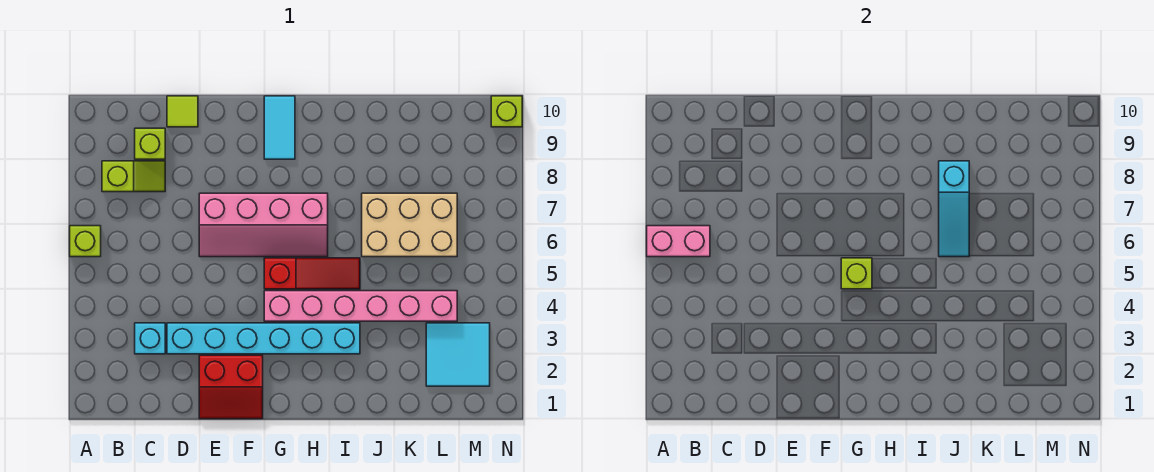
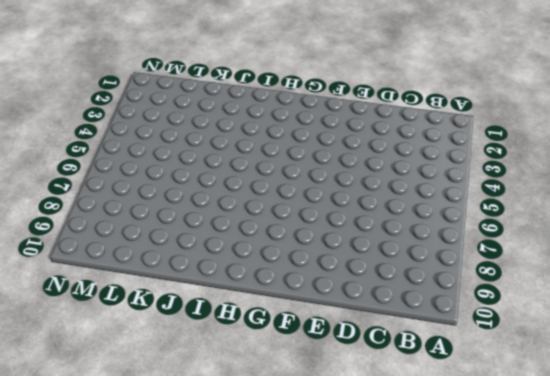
none -> lime 1x1 brick [70,226,101,257]
none -> lime 1x2 slope [102,161,165,192]
none -> cyan 1x1 brick [135,323,165,354]

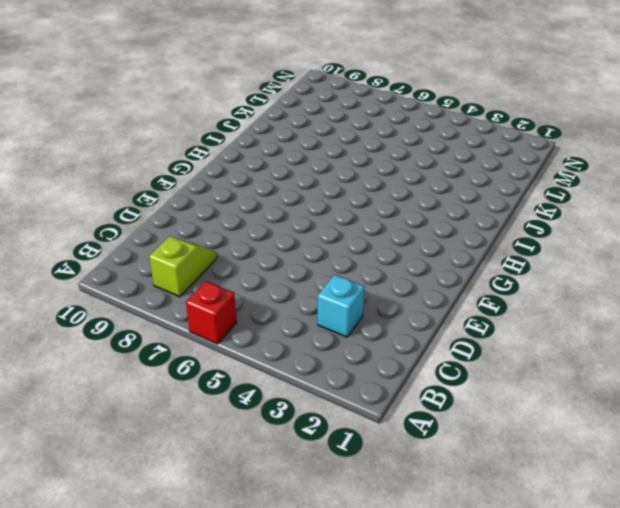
red 1x1 brick [186,281,237,344] -> lime 1x1 brick [70,226,101,257]
none -> lime 1x1 brick [135,128,165,159]
none -> cyan 1x6 brick [167,323,360,354]
none -> lime 1x1 tile [167,96,198,127]

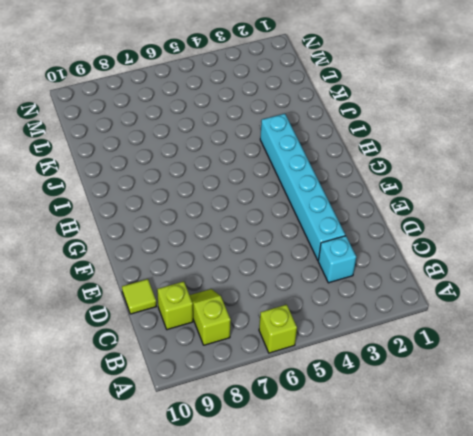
none -> red 2x2 slope [199,355,263,419]
none -> pink 2x4 slope [199,193,328,257]
none -> pink 1x6 brick [264,291,457,321]

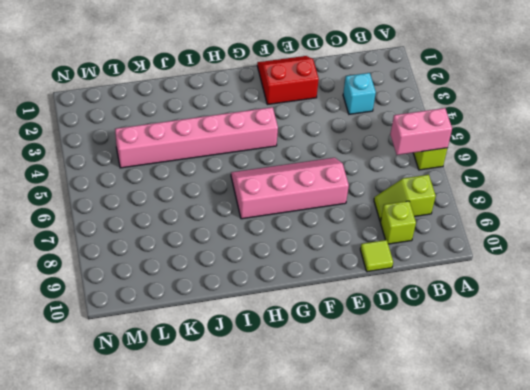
none -> cyan 1x6 brick [167,323,360,354]
none -> red 1x3 slope [264,258,360,289]
none -> cyan 1x2 tile [264,96,295,159]

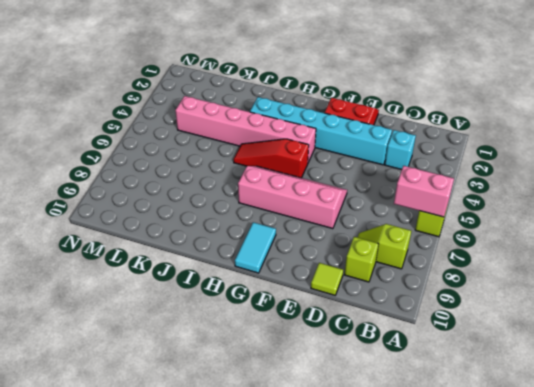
none -> tan 2x3 brick [362,193,457,257]
none -> cyan 2x2 tile [426,323,490,386]
none -> lime 1x1 brick [491,96,522,127]

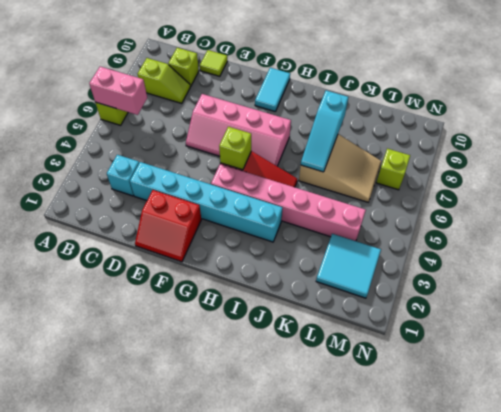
tan 2x3 slope [299,134,382,202] -> tan 2x3 brick [362,193,457,257]
lime 1x1 brick [376,149,410,190] -> lime 1x1 brick moved to [491,96,522,127]

